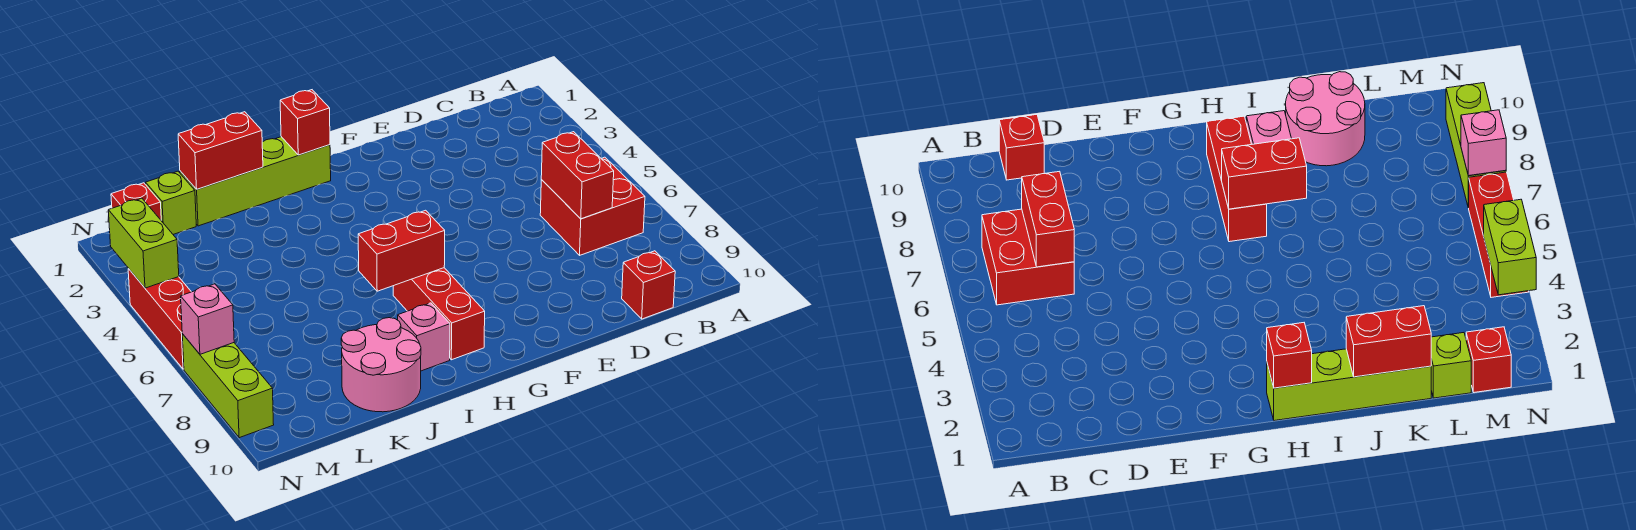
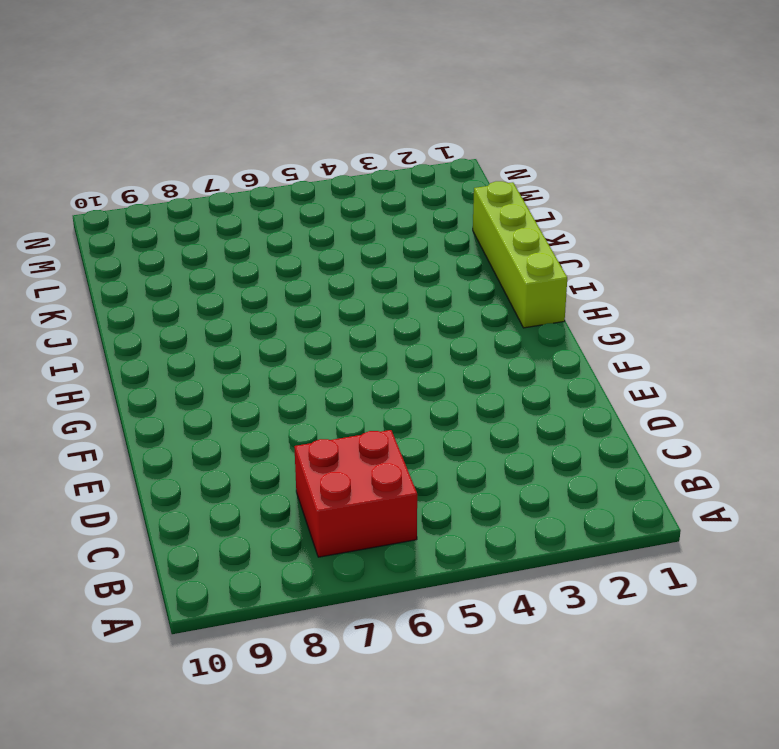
none -> red 1x1 brick [622,251,675,319]
none -> red 1x3 brick [393,268,485,360]
none -> pink 1x1 brick [398,303,450,371]

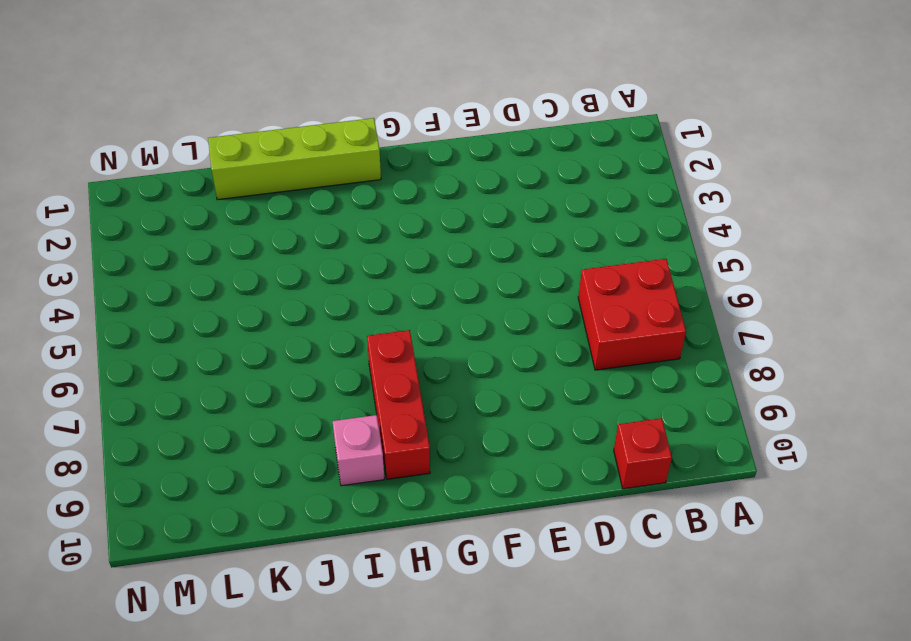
none -> pink 2x2 round brick [341,318,421,412]
none -> lime 1x1 brick [146,171,196,234]
none -> red 1x1 brick [111,183,161,220]

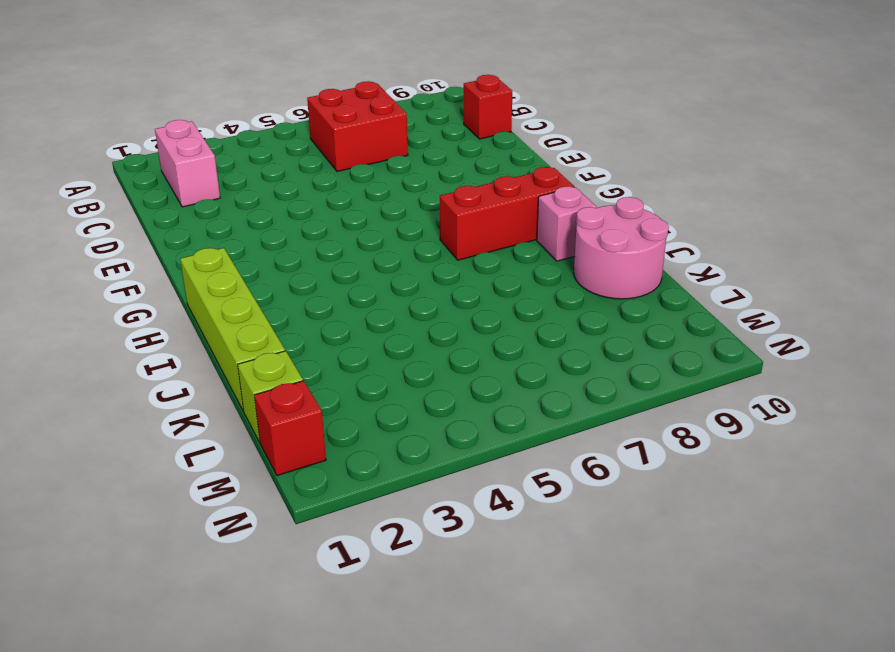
pink 1x2 brick [155,120,220,207] -> none
none -> red 1x3 brick [128,269,191,369]
none -> lime 1x3 brick [182,334,274,438]
none -> red 1x2 brick [541,132,614,219]

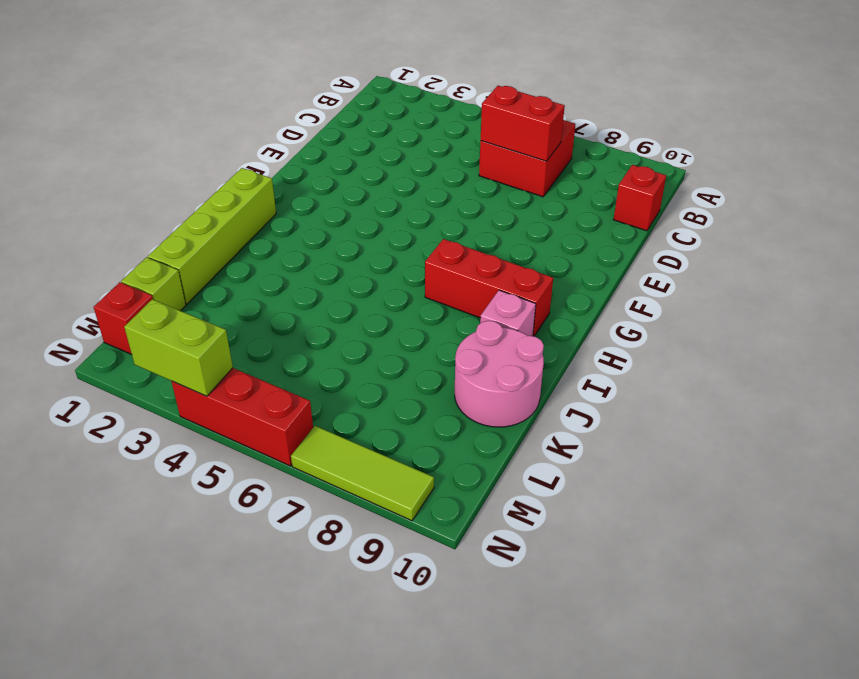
lime 1x3 tile [291,426,434,521] -> lime 1x3 brick [182,334,274,438]
none -> red 1x1 brick [280,90,330,155]
none -> red 1x2 brick [358,210,445,291]
none -> red 1x2 brick [178,112,263,189]

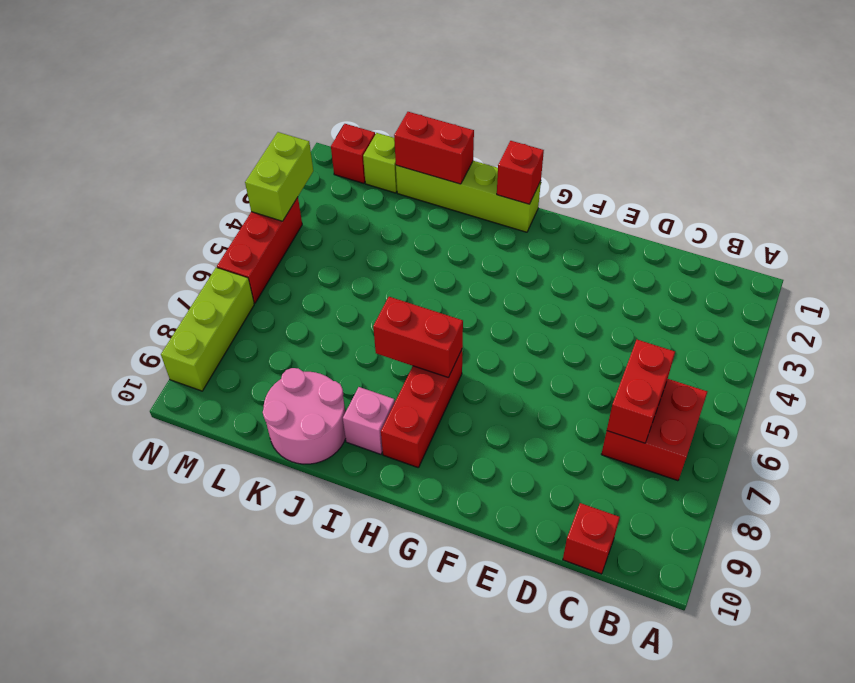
none -> pink 1x1 brick [181,284,234,354]

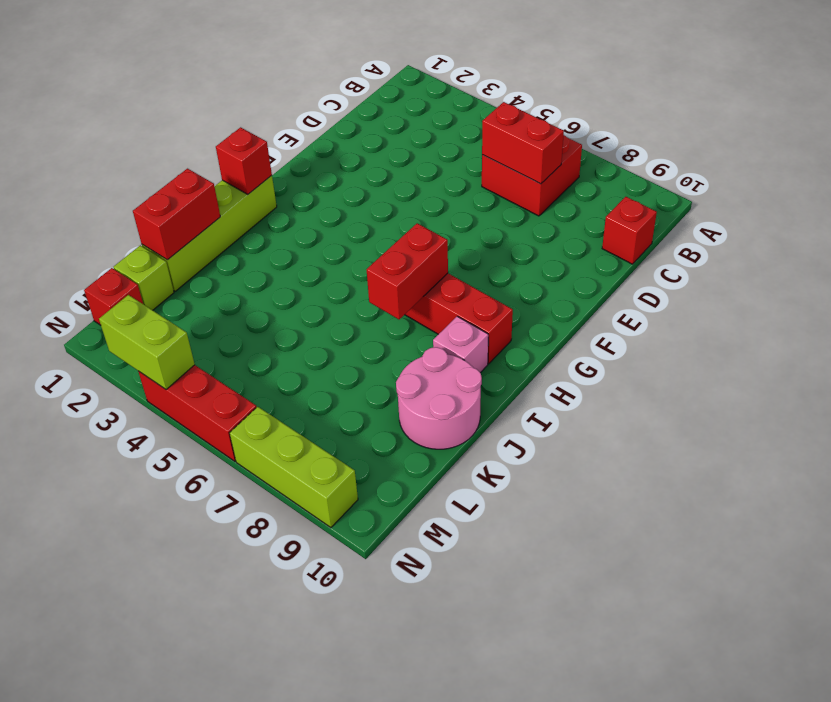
none -> pink 1x1 brick [181,284,234,354]

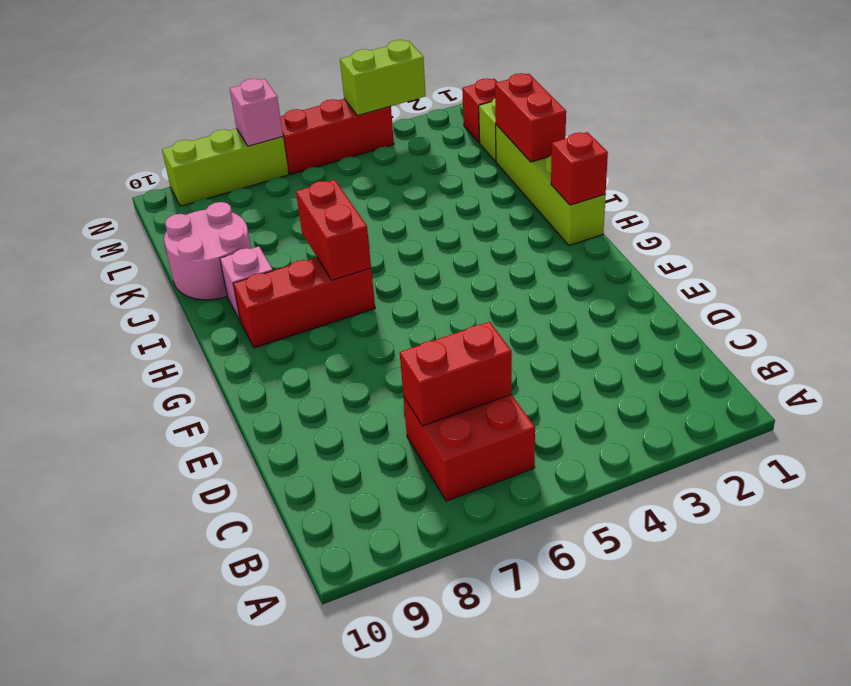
none -> red 1x1 brick [622,251,675,319]

